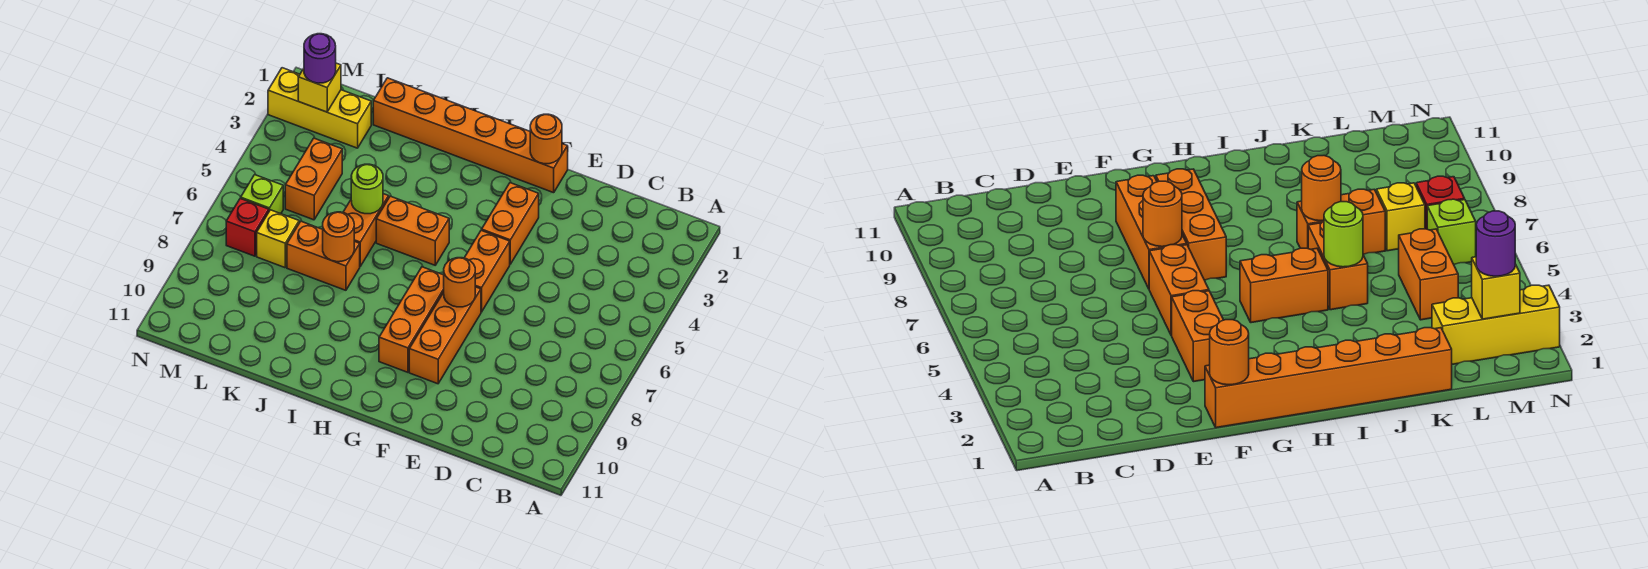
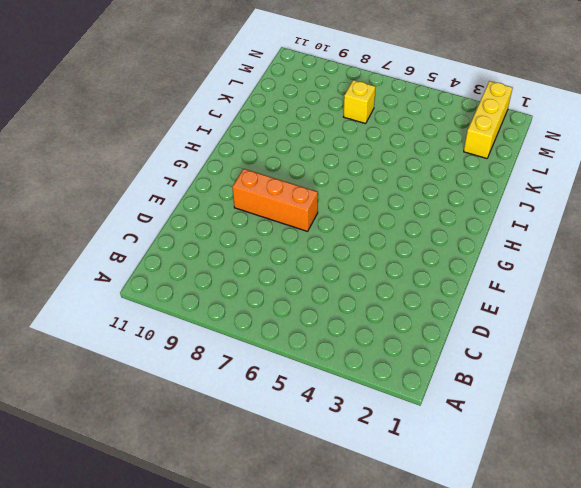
none -> orange 1x6 brick [373,78,568,193]
none -> orange 1x2 brick [482,183,539,264]
none -> orange 1x2 brick [464,230,510,312]

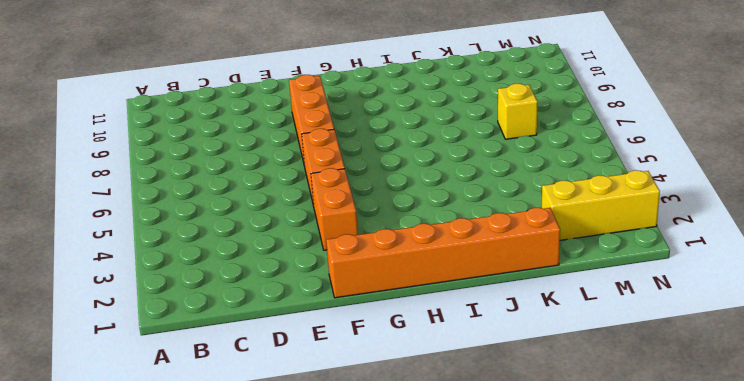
none -> orange 1x3 brick [379,267,444,372]
none -> orange 1x2 brick [376,196,449,265]
none -> orange 1x2 brick [343,194,389,266]

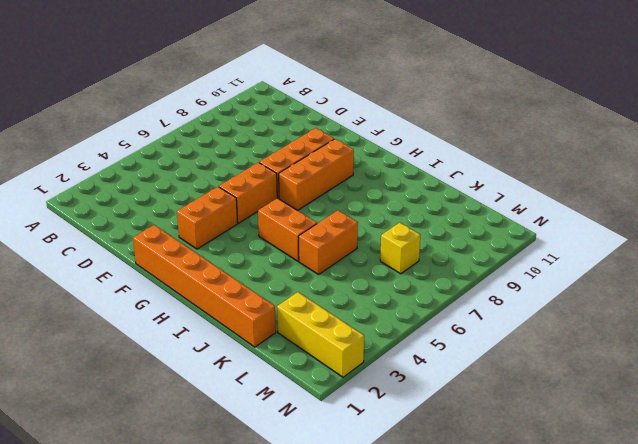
none -> orange 1x2 brick [287,221,360,290]
none -> orange 1x2 brick [285,138,342,220]
none -> lime 1x1 brick [241,175,283,214]

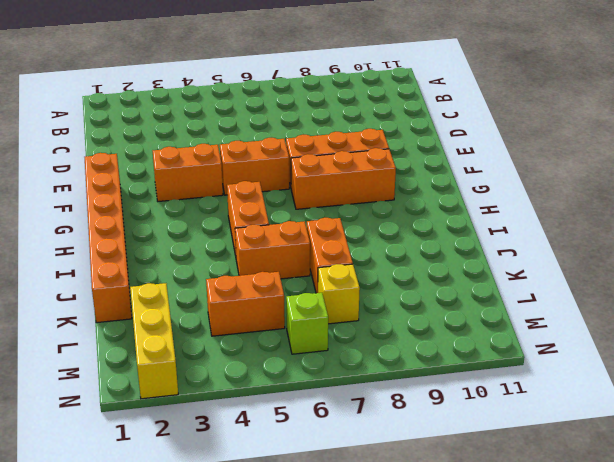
none -> red 1x1 brick [226,198,269,256]
none -> orange 1x1 round brick [530,114,562,164]
none -> orange 1x1 round brick [444,258,475,307]

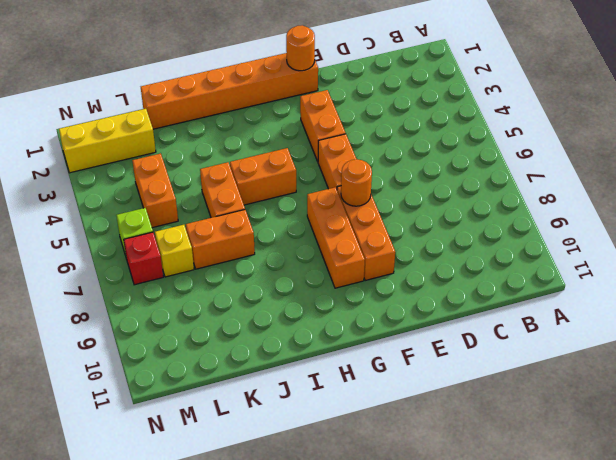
none -> lime 1x1 round brick [351,164,383,214]
none -> orange 1x1 round brick [323,212,354,262]
none -> yellow 1x1 brick [298,63,341,112]

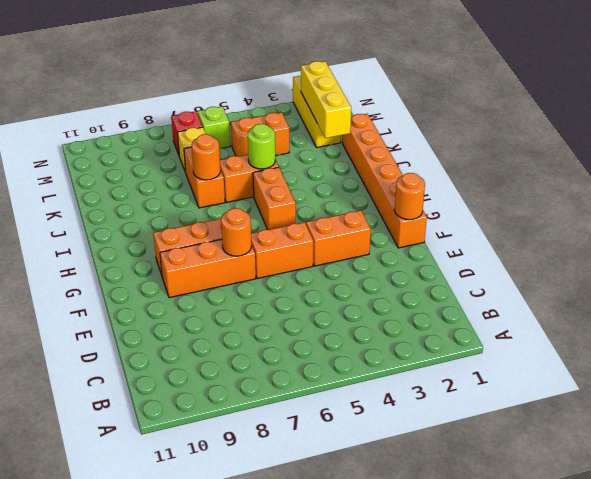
yellow 1x3 brick [301,61,351,138] -> yellow 1x1 brick [298,63,341,112]
none -> purple 1x1 round brick [304,34,336,83]

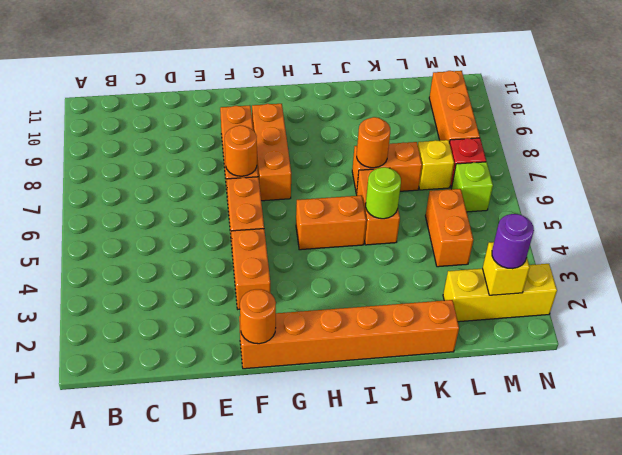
orange 1x3 brick [429,71,480,143] -> none

